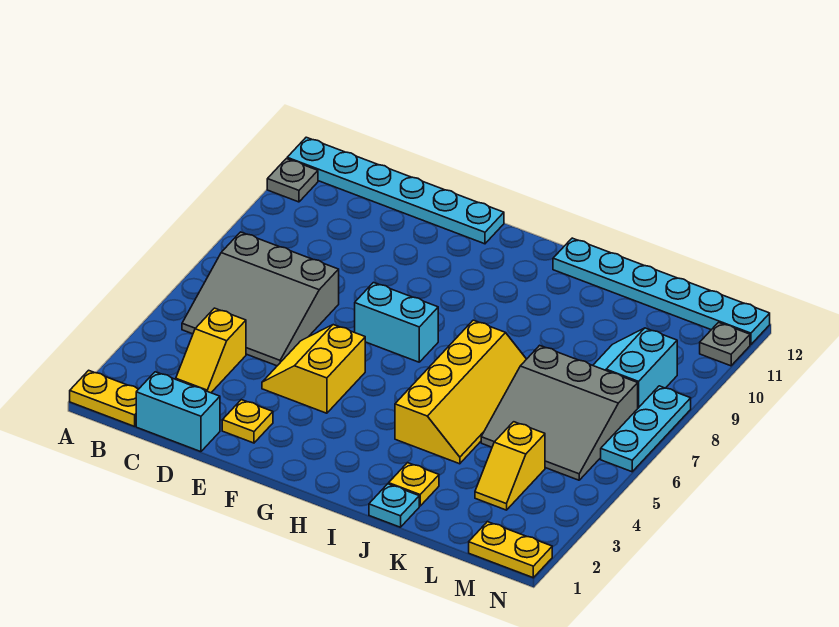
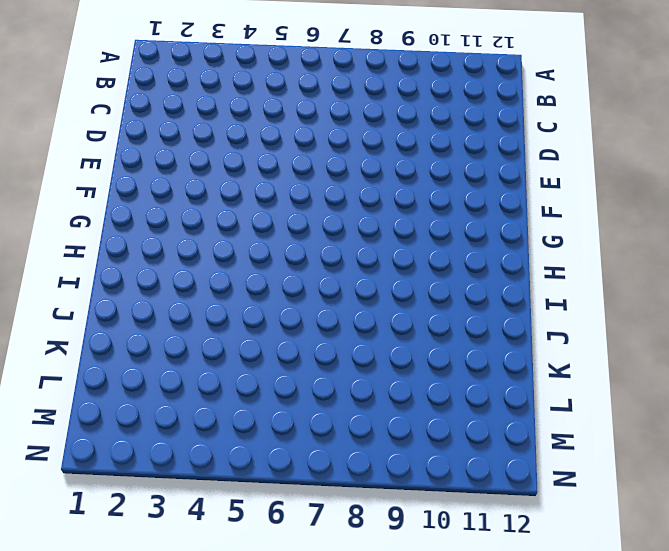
none -> yellow 1x2 plate [70,370,138,426]
none -> grey 1x1 plate [267,159,318,202]
none -> cyan 1x6 plate [287,137,504,244]

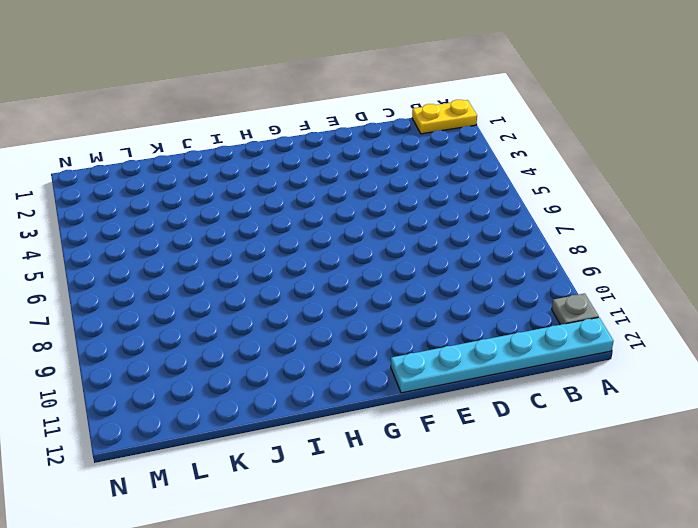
none -> grey 3x3 slope [182,232,339,366]
none -> cyan 1x2 brick [136,372,220,452]
none -> yellow 1x2 slope [176,308,246,393]

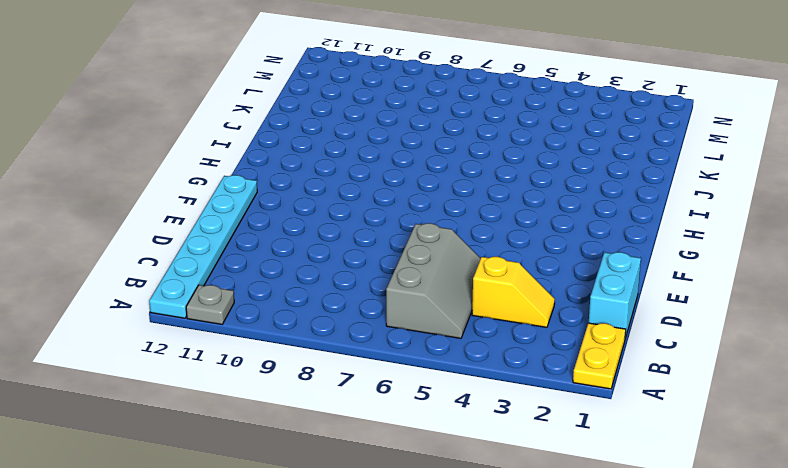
grey 2x3 slope [386,223,481,338] -> grey 3x3 slope [182,232,339,366]
none -> yellow 1x1 plate [222,400,273,443]
none -> yellow 2x2 slope [262,325,365,413]
none -> cyan 1x2 brick [355,283,438,362]

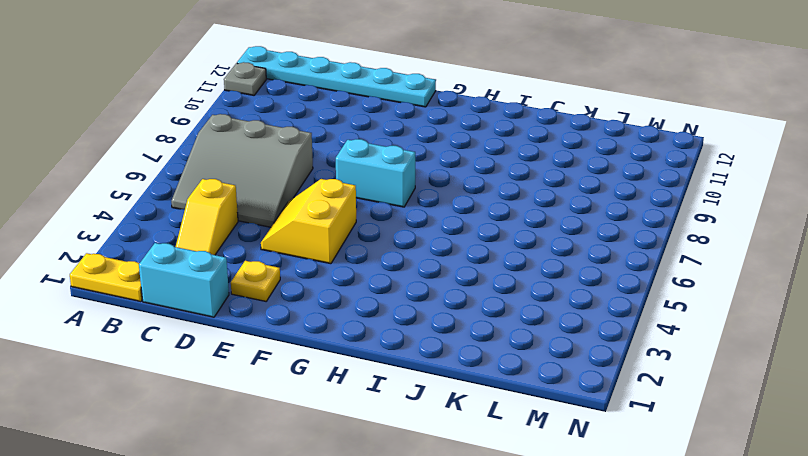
none -> yellow 2x4 slope [395,320,526,464]
none -> cyan 1x6 plate [553,238,770,345]
none -> cyan 1x1 plate [369,484,419,527]

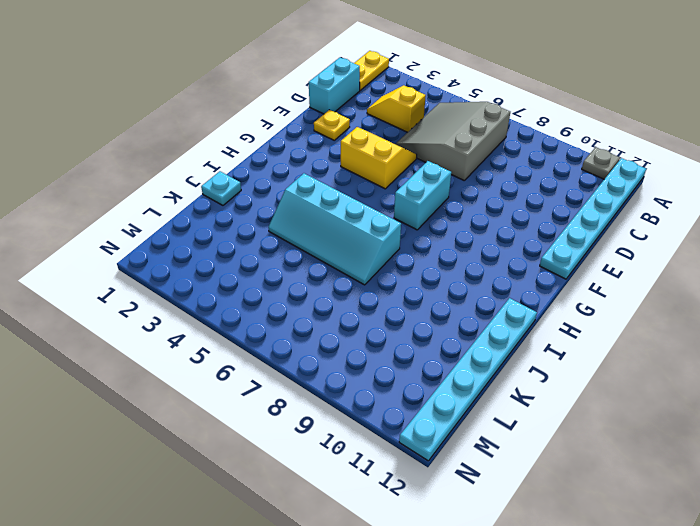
cyan 2x4 slope [268,173,401,285] -> yellow 2x4 slope [395,320,526,464]
none -> yellow 1x1 plate [389,463,439,506]
none -> grey 3x3 slope [481,345,638,480]
none -> yellow 1x2 slope [475,422,545,510]

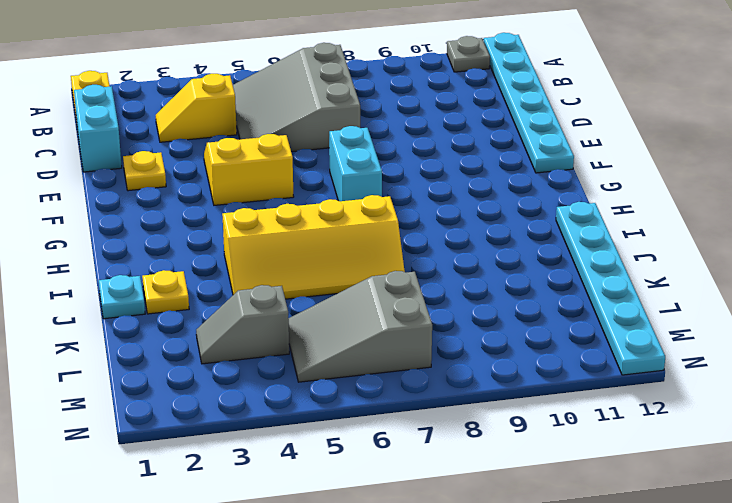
grey 1x2 slope [196,285,289,364] -> yellow 1x2 slope [475,422,545,510]
grey 2x3 slope [288,271,432,382] -> grey 3x3 slope [481,345,638,480]
none -> cyan 2x2 slope [593,328,677,408]
none -> yellow 1x2 plate [469,522,552,578]
none -> cyan 1x3 plate [601,386,691,472]

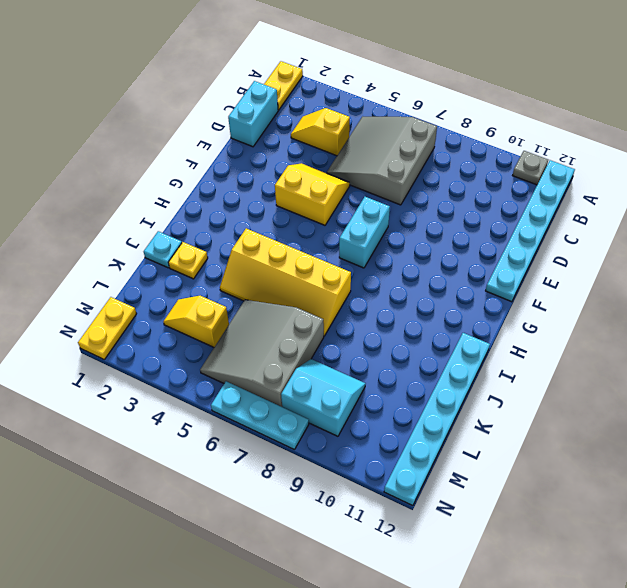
none -> yellow 1x1 plate [222,400,273,443]
none -> grey 1x1 plate [700,322,750,366]

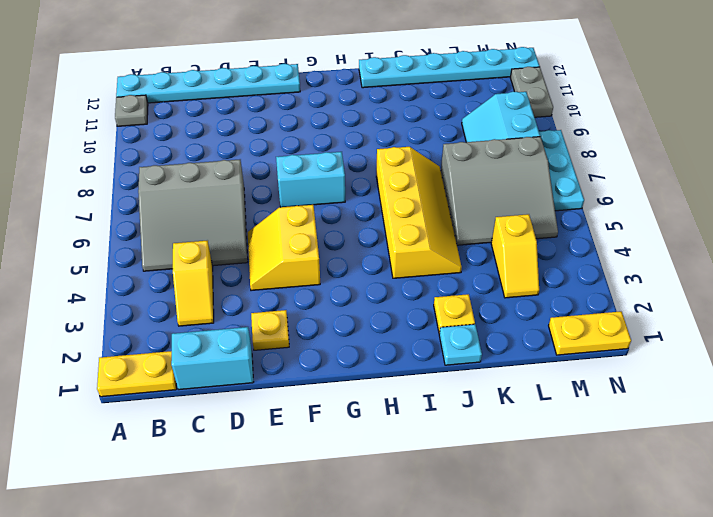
grey 1x2 plate [510,67,553,117] -> grey 1x1 plate [700,322,750,366]

